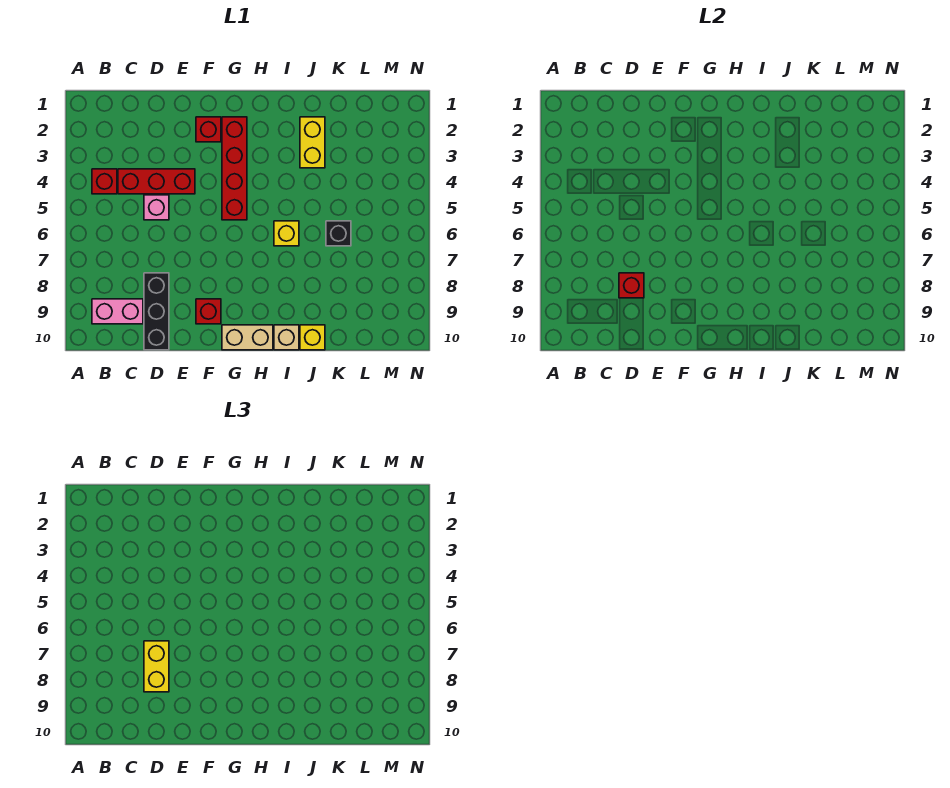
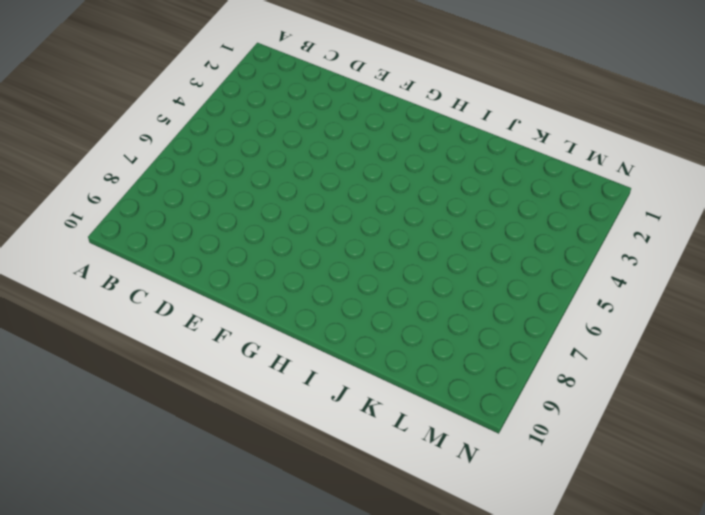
none -> red 1x1 brick [92,169,117,194]
none -> pink 1x2 brick [92,299,143,324]
none -> red 1x3 brick [118,169,195,194]

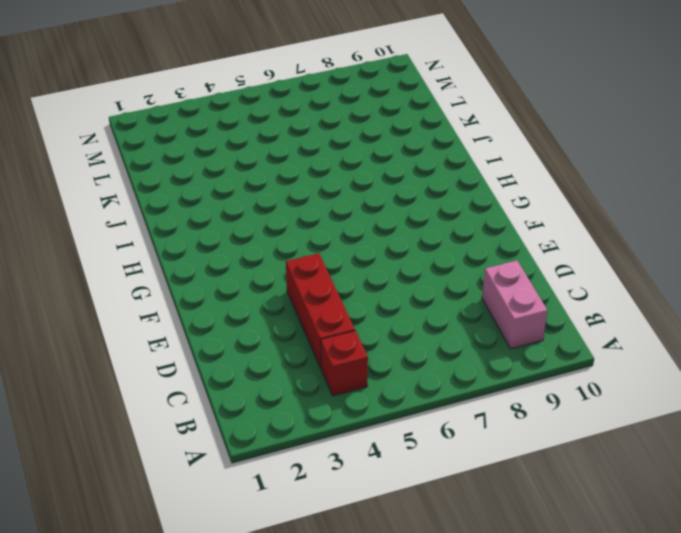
none -> pink 1x1 brick [144,195,169,220]
none -> black 1x3 brick [144,273,169,350]
none -> red 1x1 brick [196,117,221,142]

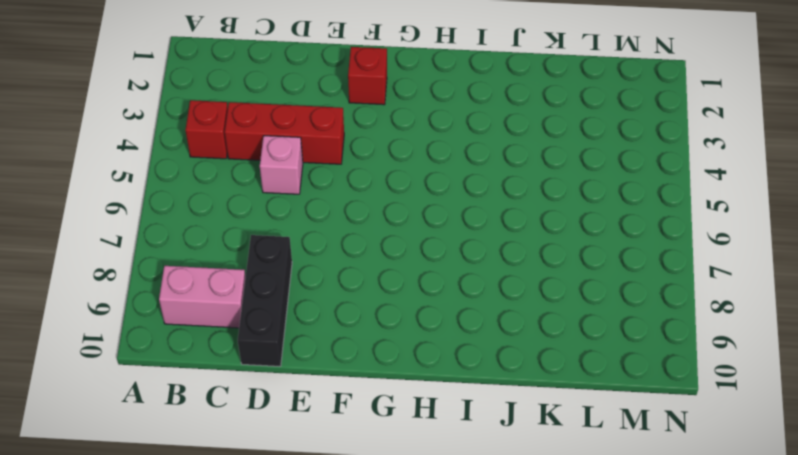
none -> red 1x1 brick [196,299,221,324]
none -> red 1x4 brick [222,117,247,220]
none -> tan 1x2 brick [222,325,273,350]

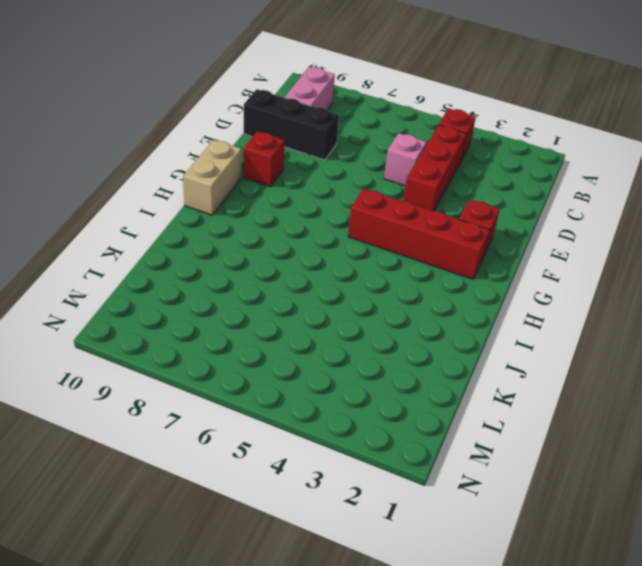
none -> yellow 1x1 brick [274,221,299,246]
none -> tan 1x1 brick [274,325,299,350]
none -> yellow 1x2 brick [300,117,325,168]

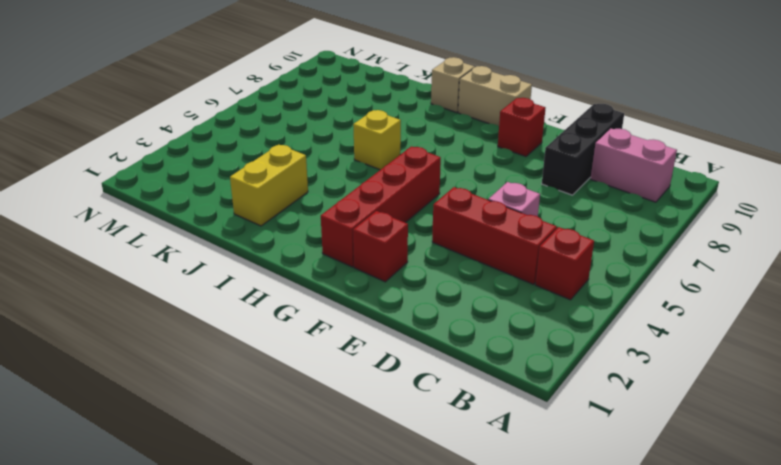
none -> yellow 1x1 brick [300,325,325,350]
none -> black 1x1 brick [326,221,351,246]
none -> red 1x1 brick [619,273,644,298]

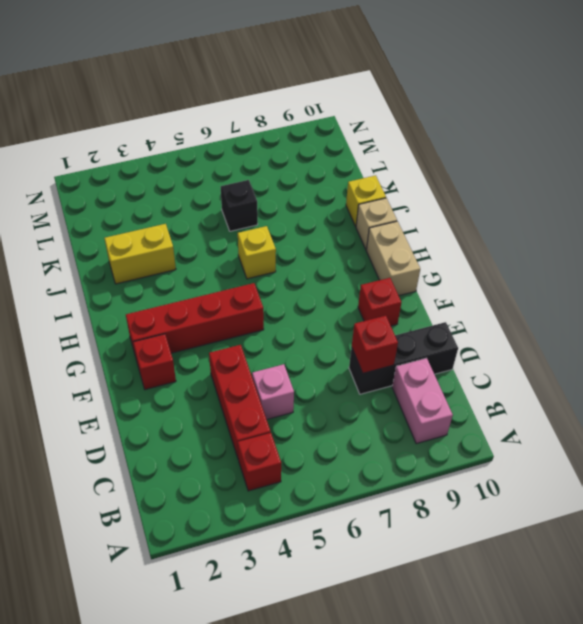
none -> yellow 1x2 brick [144,641,169,692]

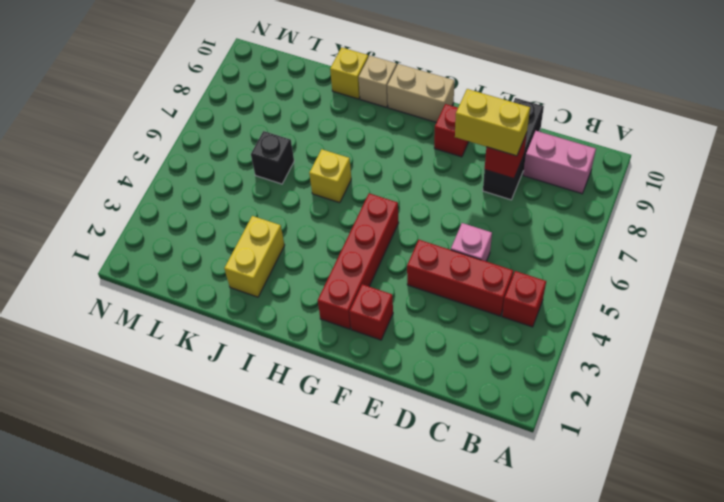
yellow 1x2 brick [455,89,530,156] -> yellow 1x2 brick turned to [144,641,169,692]

